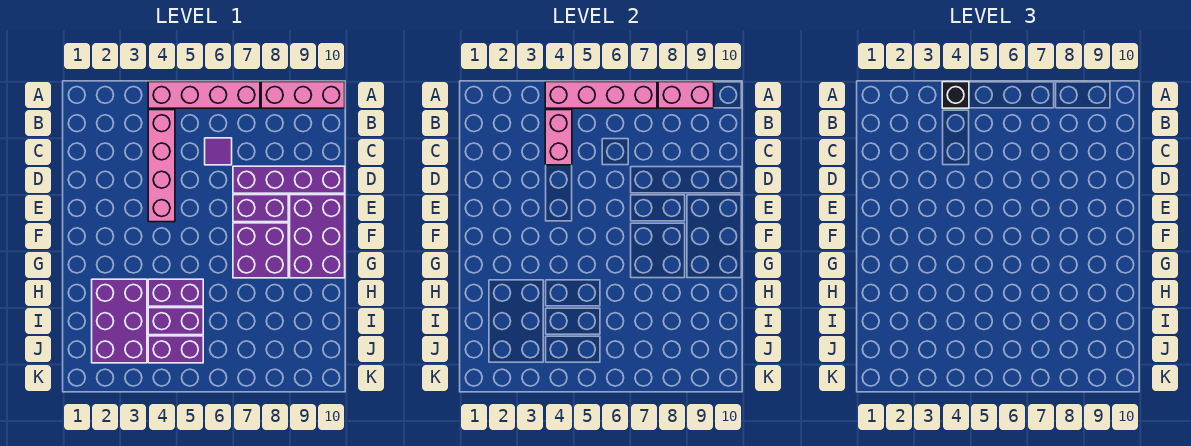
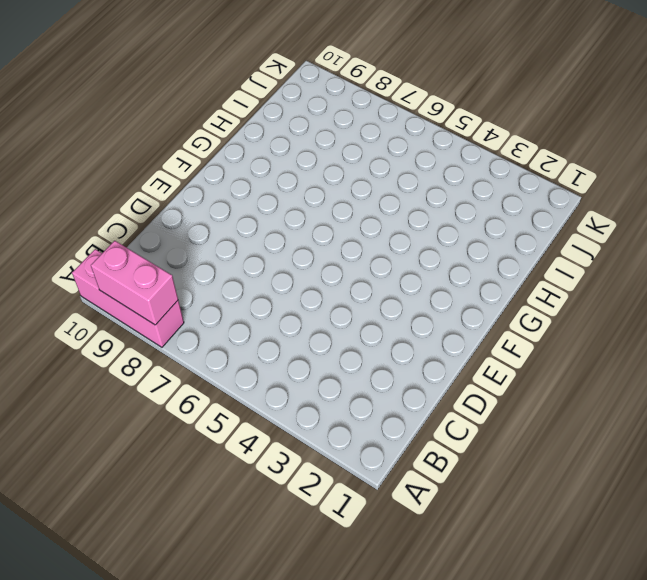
none -> pink 1x4 brick [148,82,260,108]
none -> pink 1x4 brick [148,110,175,222]
none -> purple 1x1 tile [205,138,232,165]

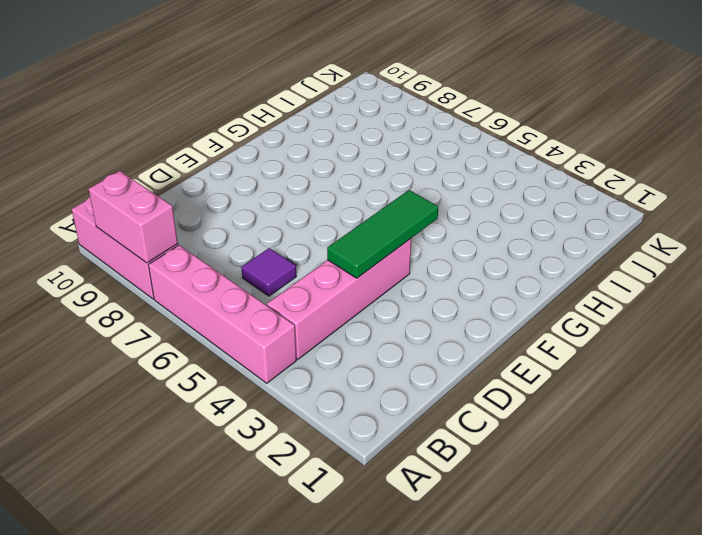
green 1x3 tile [327,190,438,278] -> none
none -> purple 1x4 brick [233,166,345,193]
none -> purple 1x2 brick [233,195,288,222]
none -> purple 2x3 brick [290,195,345,278]

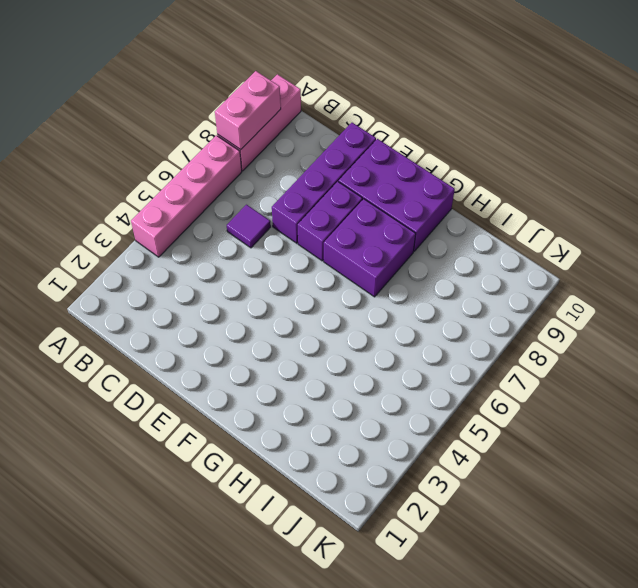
none -> pink 1x4 brick [148,110,175,222]
none -> purple 2x3 brick [92,279,147,363]
none -> purple 1x2 brick [148,279,203,306]

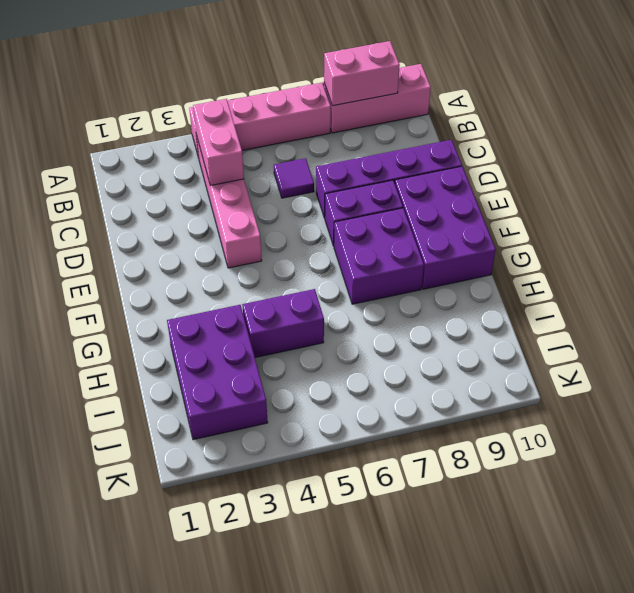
none -> purple 1x2 brick [148,308,203,335]
none -> purple 1x2 brick [148,336,203,363]
none -> pink 1x4 brick [545,82,657,108]

